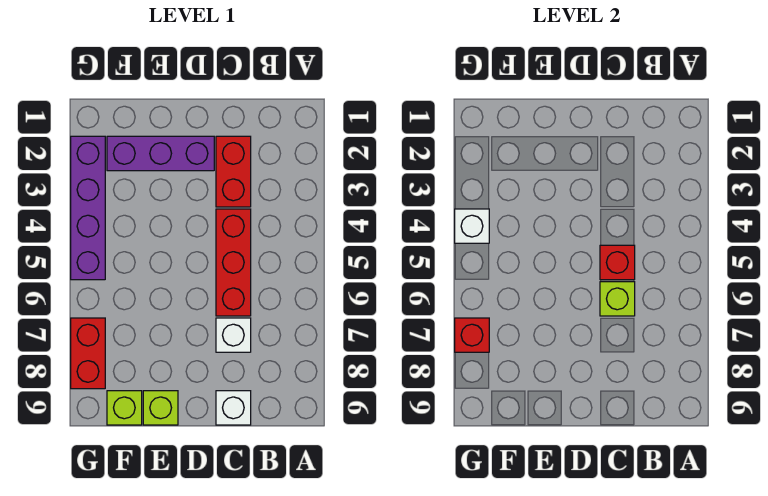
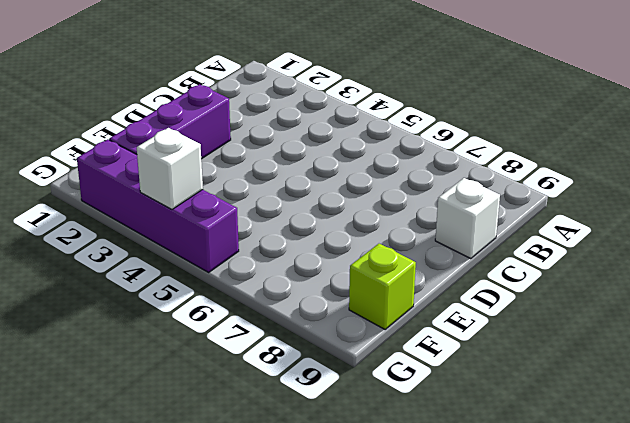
none -> red 1x2 brick [216,136,251,207]
none -> red 1x3 brick [216,209,251,316]
none -> white 1x1 brick [216,318,251,352]

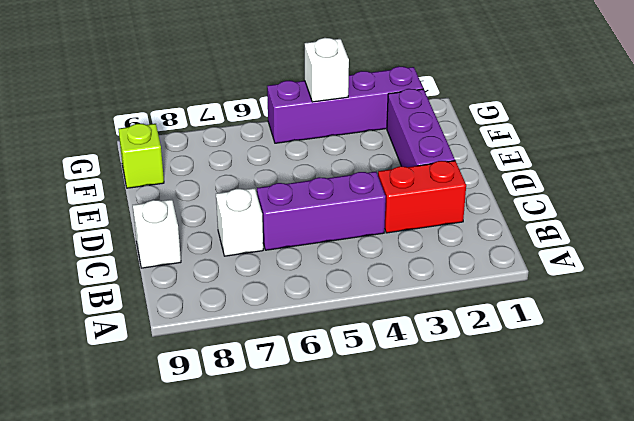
purple 1x3 brick [257,172,386,250] -> red 1x3 brick [216,209,251,316]
none -> lime 1x1 brick [143,391,178,425]
none -> red 1x2 brick [71,318,105,389]
none -> red 1x1 brick [600,245,635,280]

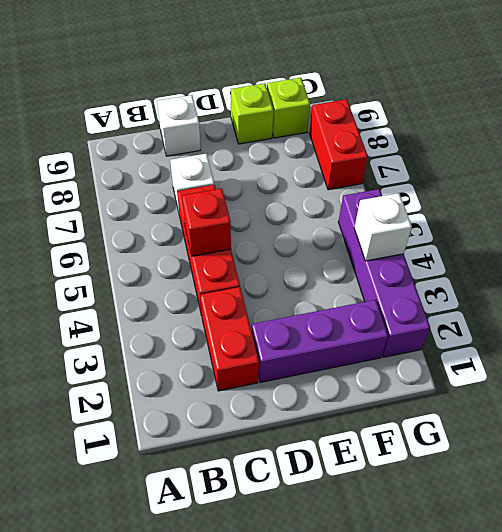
none -> lime 1x1 brick [600,282,635,316]
none -> red 1x1 brick [455,318,489,352]

